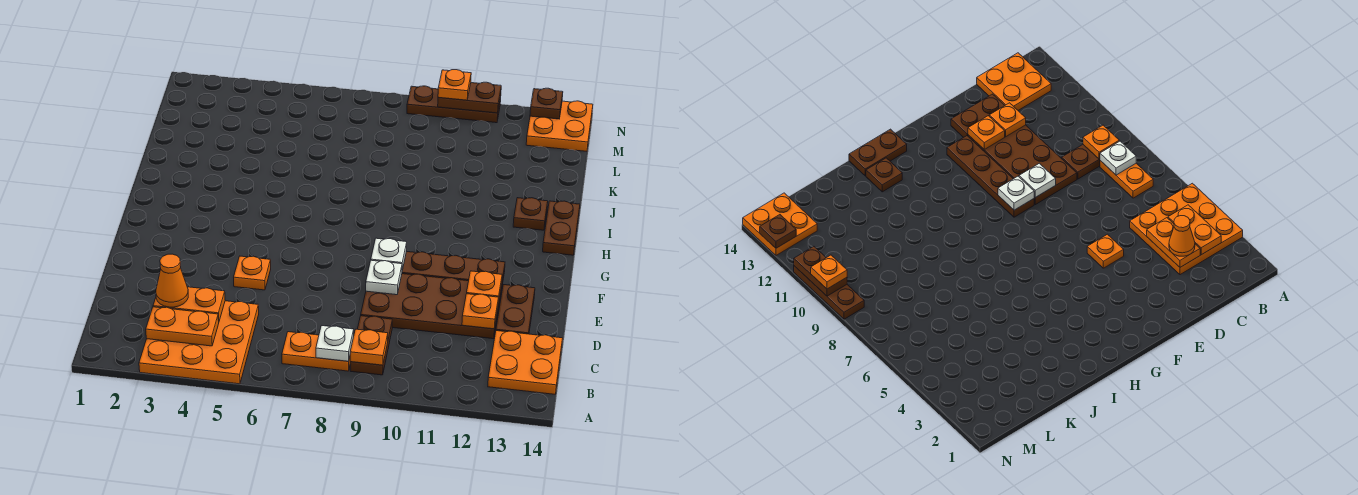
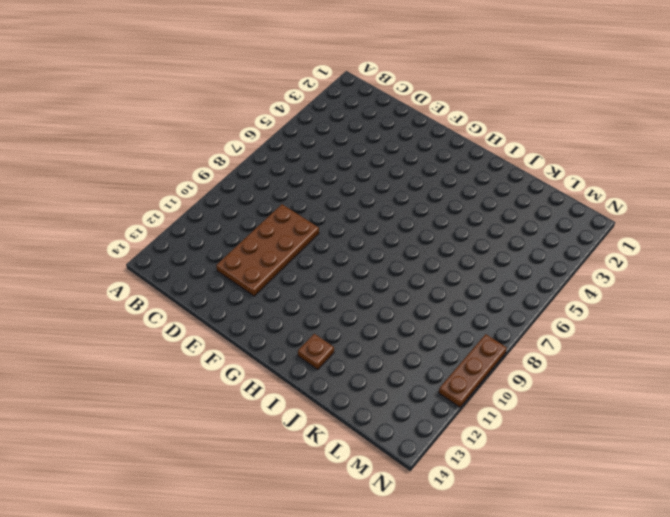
none -> orange 3x3 plate [139,301,259,384]
none -> orange 1x2 plate [282,332,350,371]
none -> brown 1x2 plate [350,316,392,375]

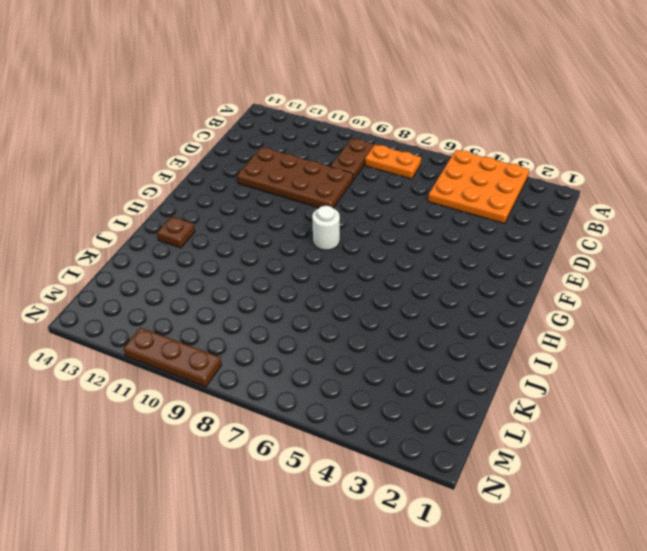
white 1x1 round brick [312,206,340,250] -> none
none -> orange 2x2 plate [488,331,562,394]
none -> brown 1x2 plate [496,285,535,334]
none -> orange 1x1 plate [234,256,271,290]

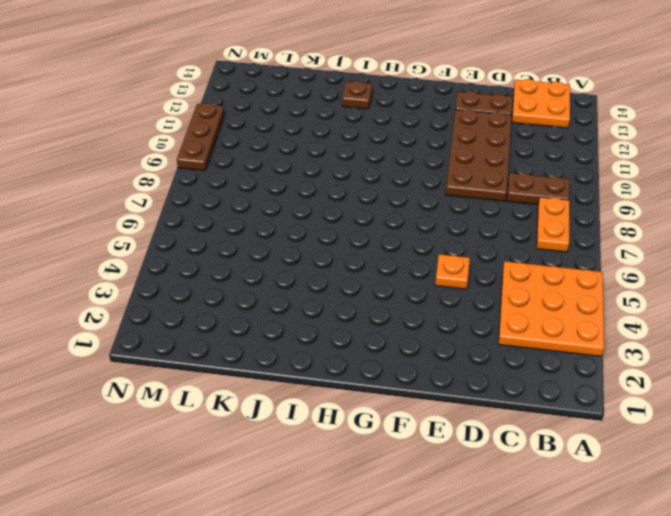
none -> brown 1x4 plate [402,251,505,290]
none -> brown 1x2 plate [543,201,580,255]
none -> orange 2x2 plate [526,101,593,151]

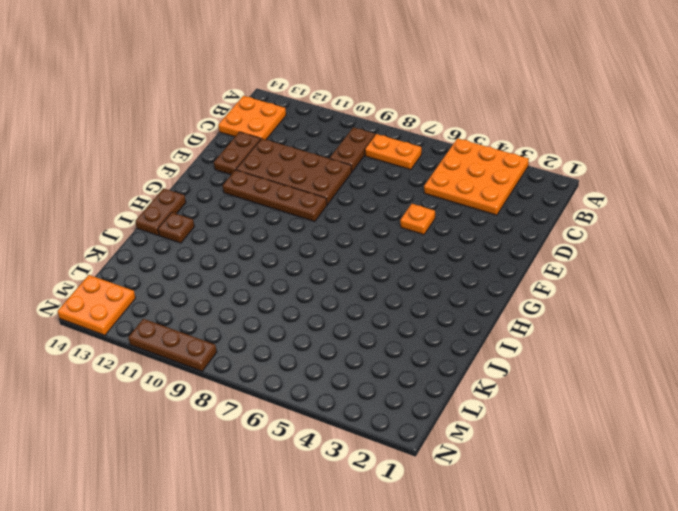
none -> orange 1x2 plate [146,307,219,346]
none -> white 1x1 plate [316,326,354,361]
none -> orange 1x1 plate [350,329,388,365]

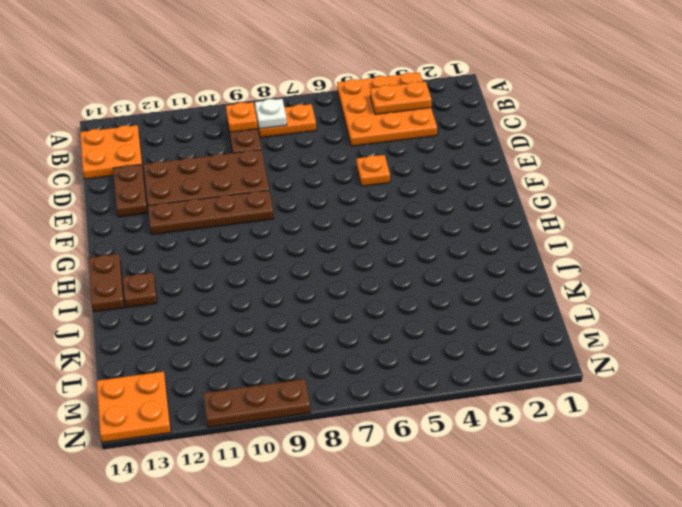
none -> orange 1x2 plate [153,287,225,321]
none -> orange 1x1 plate [462,294,498,329]
none -> white 1x1 plate [366,260,402,295]

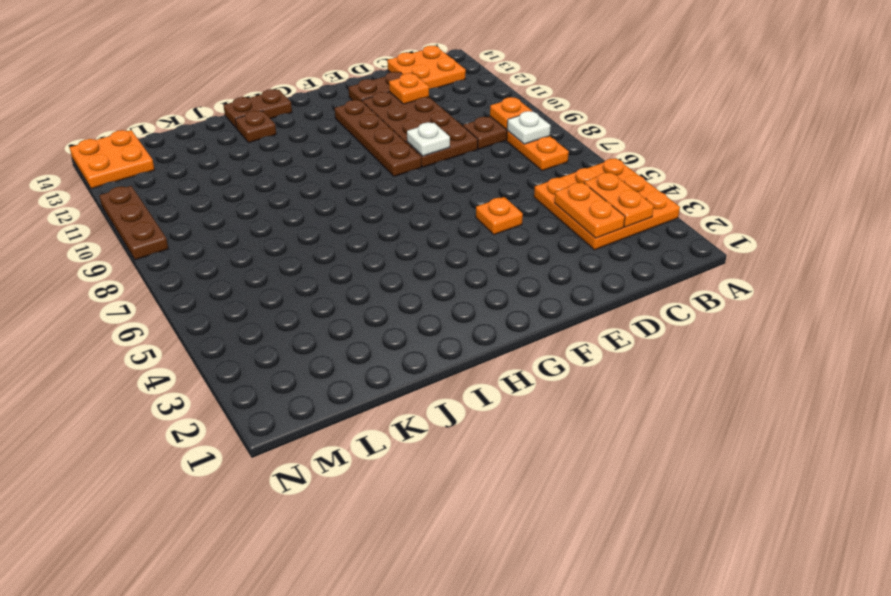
none -> orange 1x1 plate [467,271,502,303]
none -> white 1x1 plate [371,238,407,270]
none -> brown 1x2 plate [438,82,501,113]

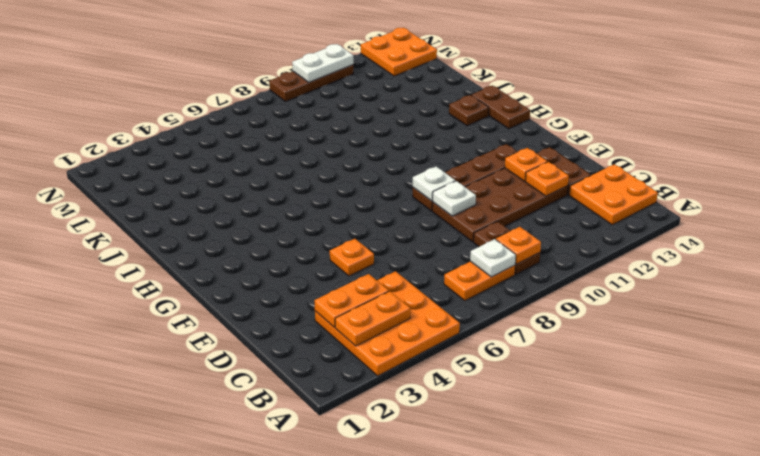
white 1x2 plate [292,44,353,82] -> brown 1x2 plate [438,82,501,113]
none -> brown 1x1 plate [530,88,563,119]
none -> orange 1x1 cone [156,254,188,307]
none -> orange 1x1 plate [438,70,471,100]

